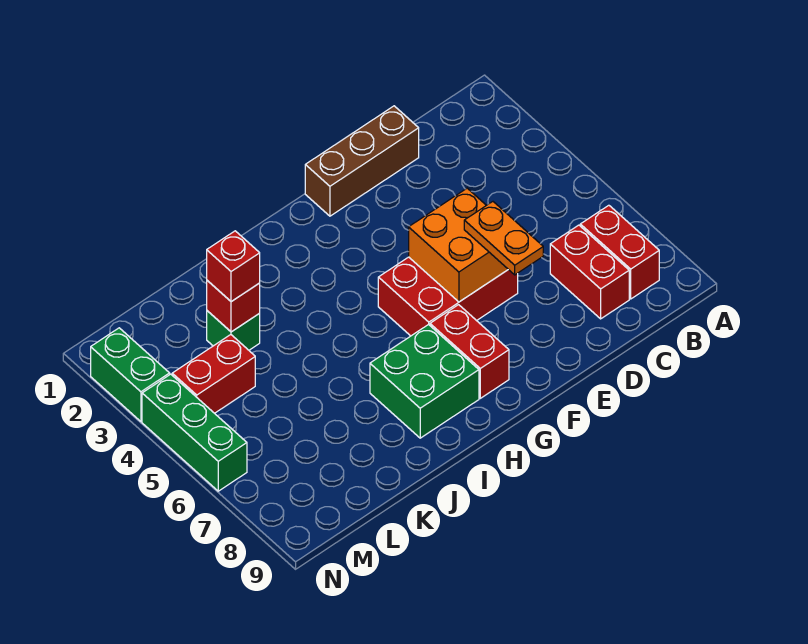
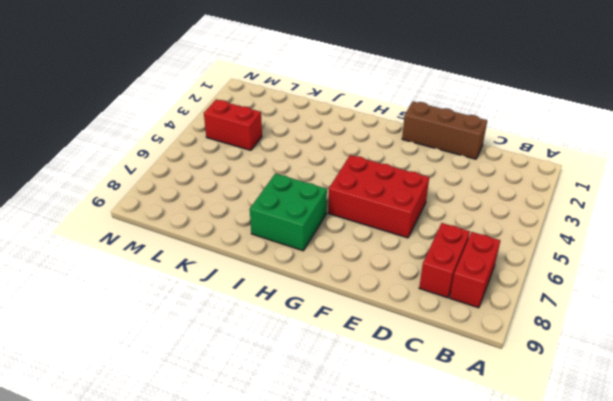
none -> red 1x2 brick [430,305,509,398]
none -> green 1x1 brick [207,311,260,350]
none -> green 1x2 brick [91,328,170,422]

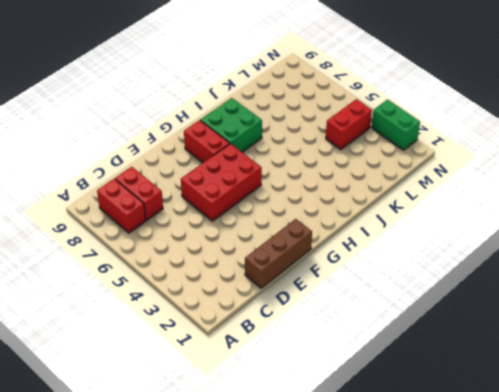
none -> green 1x1 brick [207,311,260,350]
none -> green 1x3 brick [142,374,247,491]
none -> orange 2x2 brick [409,188,508,302]

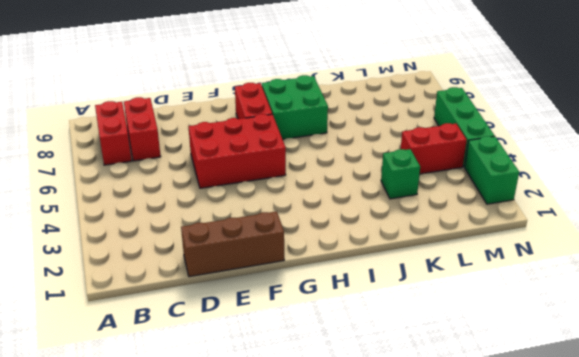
none -> orange 2x2 brick [409,188,508,302]
none -> red 1x1 brick [207,280,260,332]
none -> orange 1x2 plate [464,202,543,275]

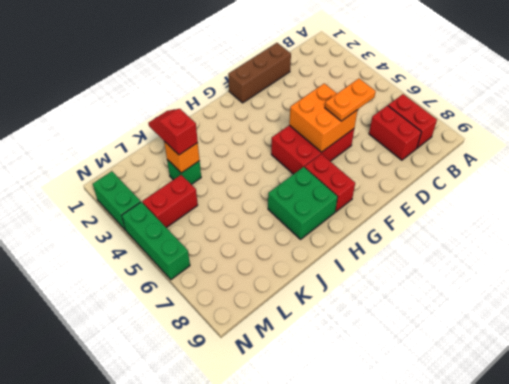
orange 1x2 plate [325,79,376,121] -> orange 1x2 plate turned to [464,202,543,275]
red 1x2 slope [148,109,198,155] -> red 1x1 brick [207,231,260,302]
orange 1x1 brick [164,141,200,173] -> red 1x1 brick [207,280,260,332]

